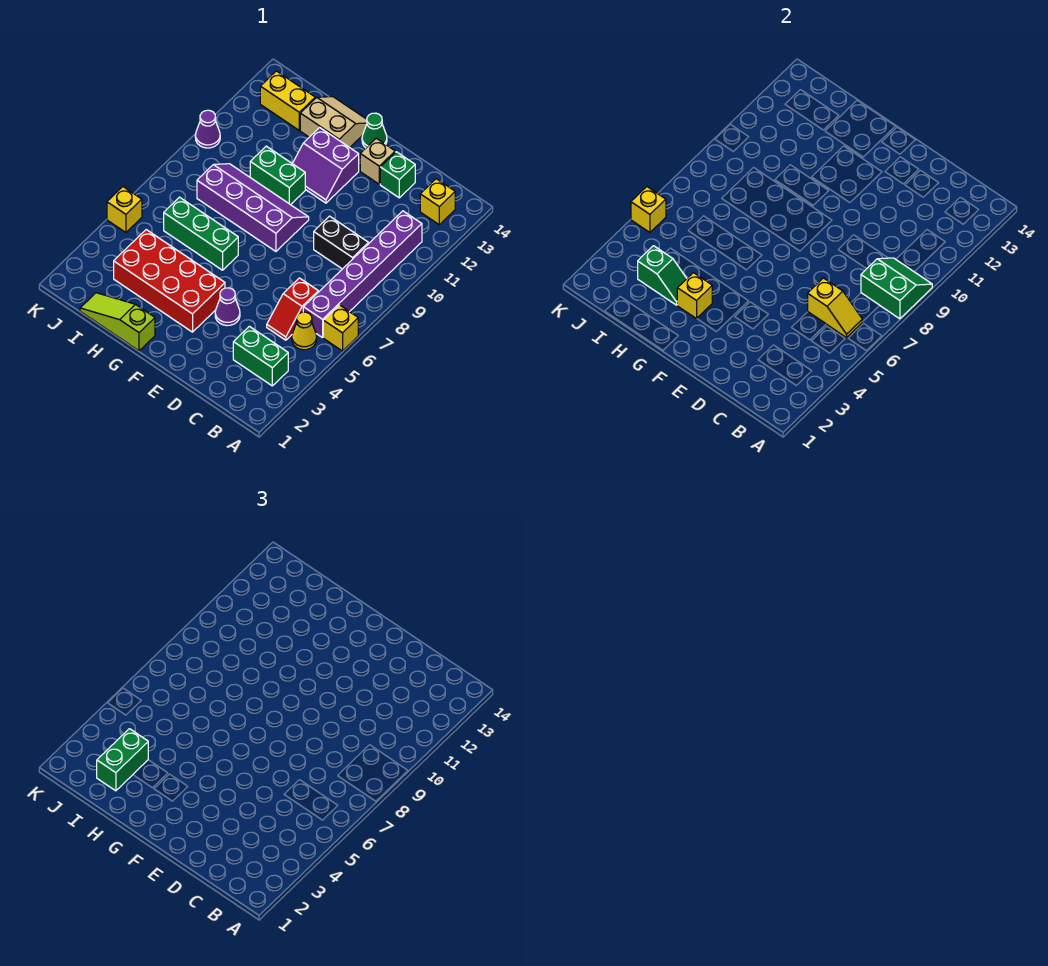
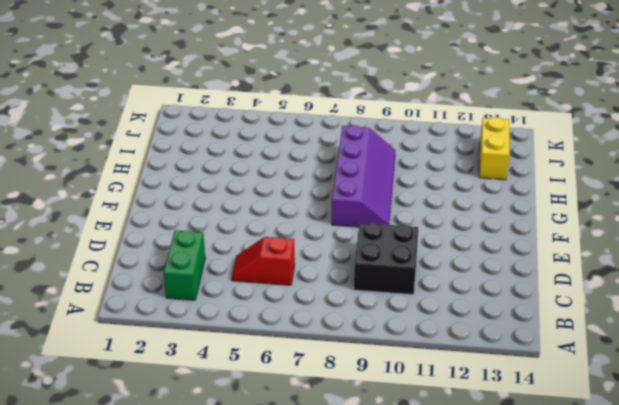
black 2x2 brick [354,223,418,295] -> black 1x2 brick [314,216,368,269]
none -> yellow 1x1 brick [323,305,358,351]
none -> yellow 1x1 cone [292,312,317,350]
none -> purple 1x6 brick [303,211,422,338]

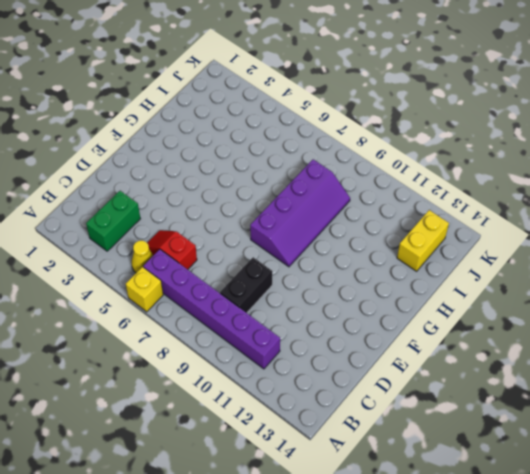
none -> yellow 1x1 brick [420,179,455,225]
none -> green 1x1 brick [380,152,415,198]
none -> purple 1x1 cone [215,288,240,326]

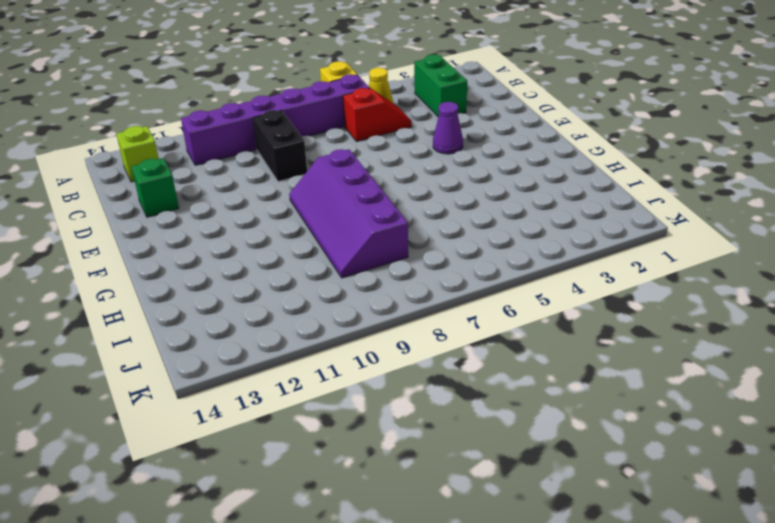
lime 1x1 brick [117,126,159,182] -> yellow 1x1 brick [420,179,455,225]
none -> tan 1x1 brick [360,138,395,184]
none -> red 2x4 brick [114,230,225,332]
none -> purple 2x2 slope [292,128,359,203]

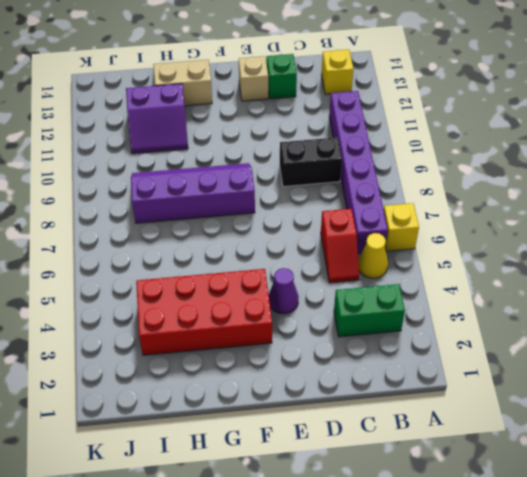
purple 2x2 slope [126,84,188,153] -> purple 2x2 slope moved to [292,128,359,203]
none -> green 1x1 cone [362,113,387,148]
none -> lime 1x3 slope [80,293,155,351]
none -> green 1x3 brick [164,197,238,270]

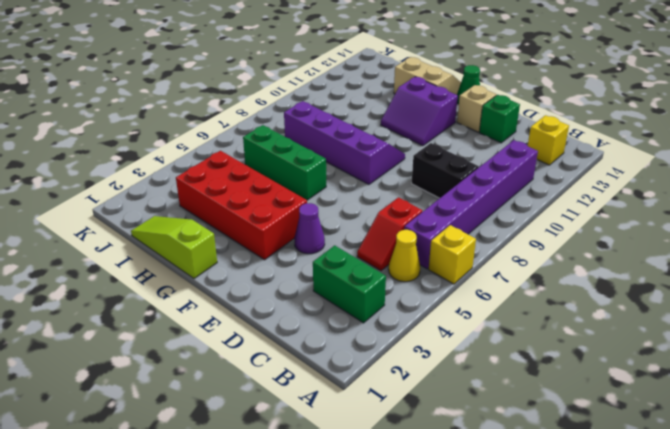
none -> green 1x2 brick [250,146,305,205]
none -> yellow 1x2 brick [260,71,315,130]
none -> yellow 1x1 brick [107,187,142,232]

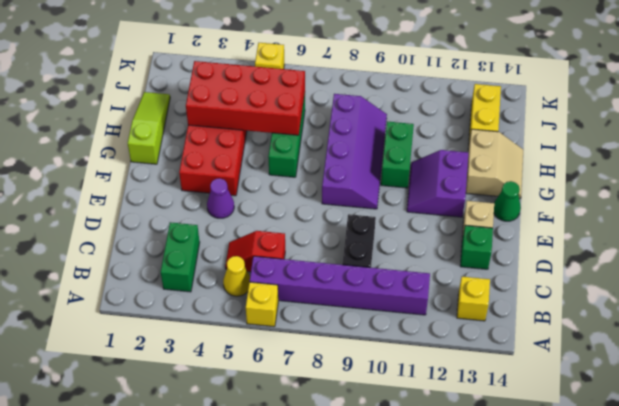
red 2x4 brick [186,61,305,135] -> green 1x2 slope [638,246,687,305]
none -> purple 1x1 cone [195,110,220,148]
none -> green 2x2 slope [861,258,932,319]
none -> yellow 1x2 slope [808,278,862,338]

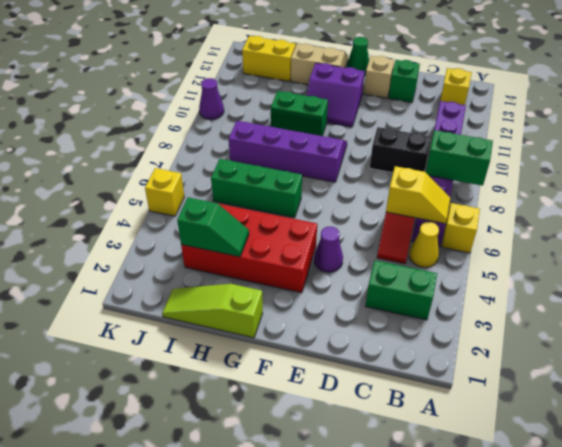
none -> yellow 1x1 brick [677,273,712,319]
none -> yellow 1x1 brick [631,187,666,232]
none -> green 1x2 brick [97,729,148,791]

